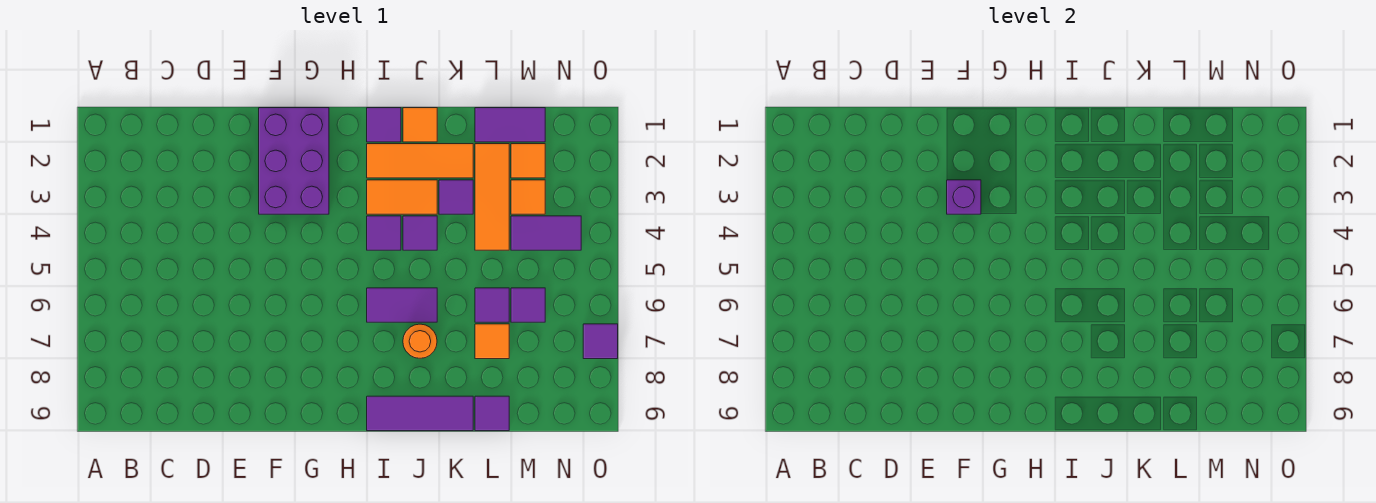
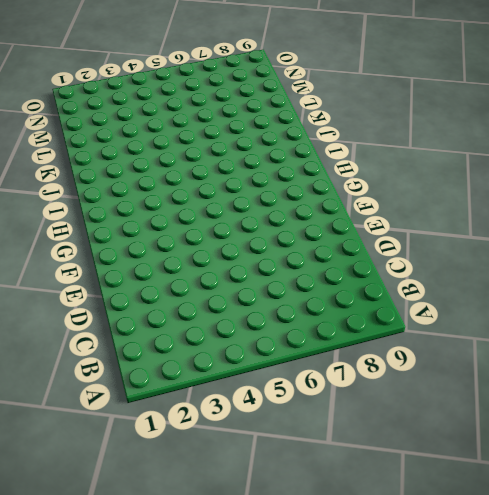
none -> purple 2x3 brick [259,108,329,214]
none -> purple 1x1 tile [367,108,401,142]
none -> orange 1x3 tile [367,144,473,178]

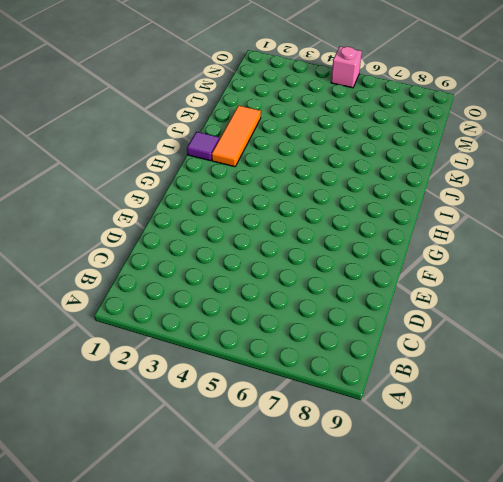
pink 1x1 brick [331,47,362,88] -> none
none -> purple 2x3 brick [259,108,329,214]
none -> orange 1x2 tile [367,180,437,214]
none -> purple 1x1 tile [367,216,401,250]

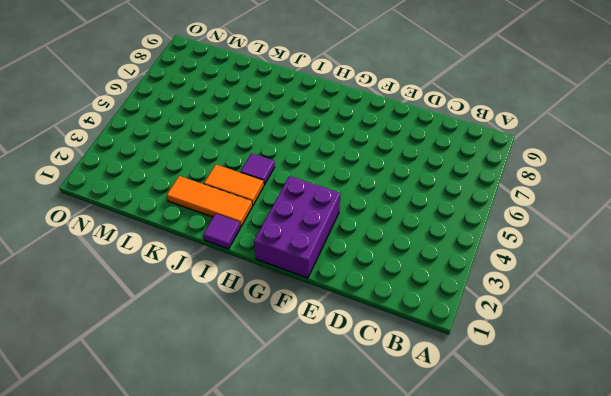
none -> purple 1x2 tile [367,288,437,322]
none -> purple 1x3 tile [367,396,473,431]
none -> orange 1x1 tile [403,108,437,142]

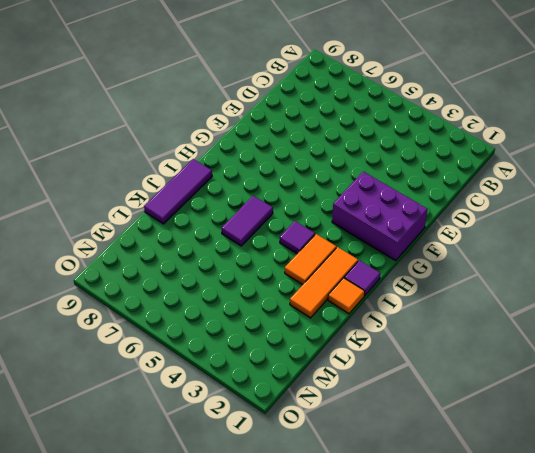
none -> purple 1x1 tile [403,216,437,250]
none -> orange 1x1 round brick [403,324,437,358]
none -> purple 1x1 tile [439,180,473,214]

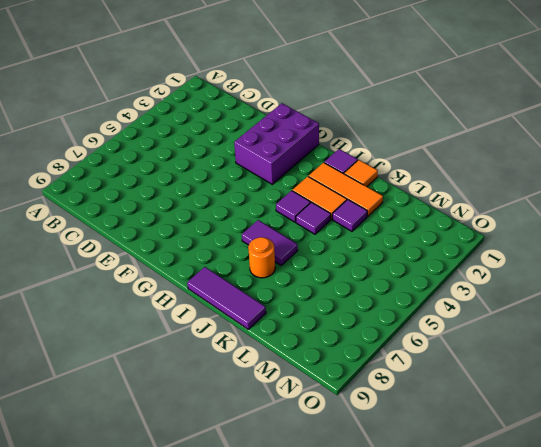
none -> purple 1x2 tile [475,108,545,142]
none -> orange 1x3 tile [475,144,509,250]
none -> purple 1x1 tile [475,288,509,322]

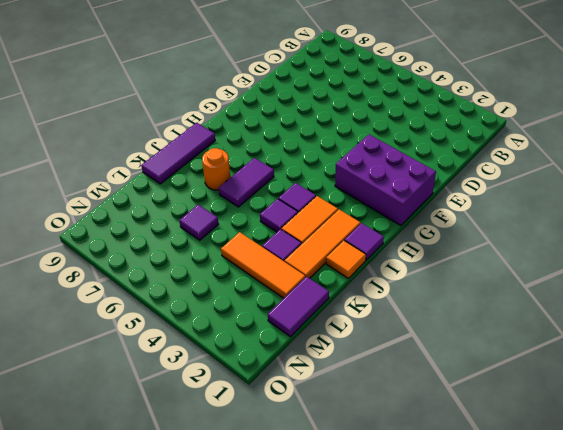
none -> orange 1x1 tile [475,324,509,359]
none -> purple 1x1 tile [475,396,509,431]
none -> orange 1x1 tile [511,144,545,178]

